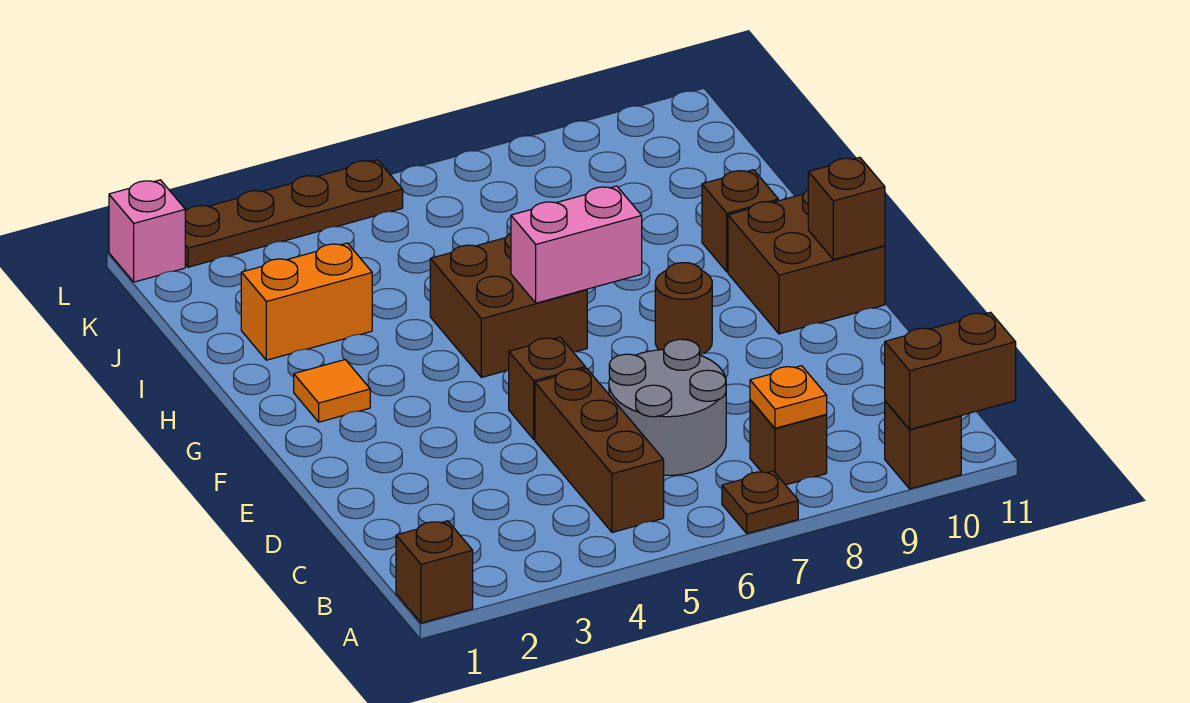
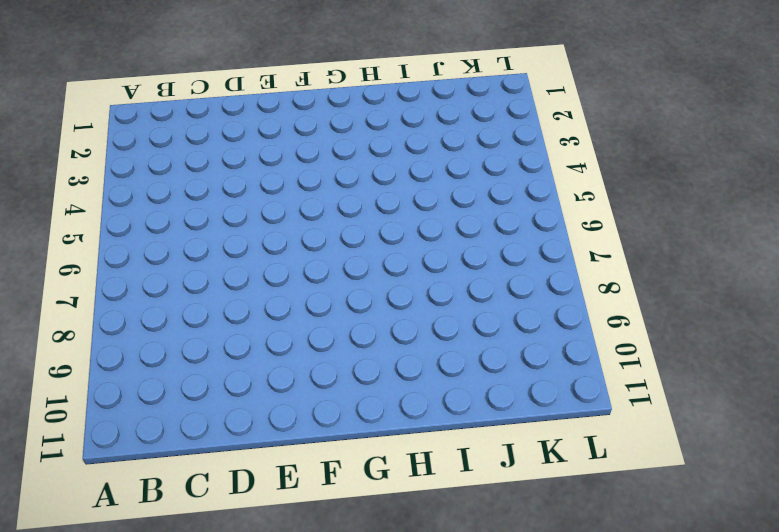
none -> brown 1x1 brick [396,521,473,623]
none -> brown 1x1 plate [722,471,798,534]
none -> brown 1x1 brick [885,401,961,489]

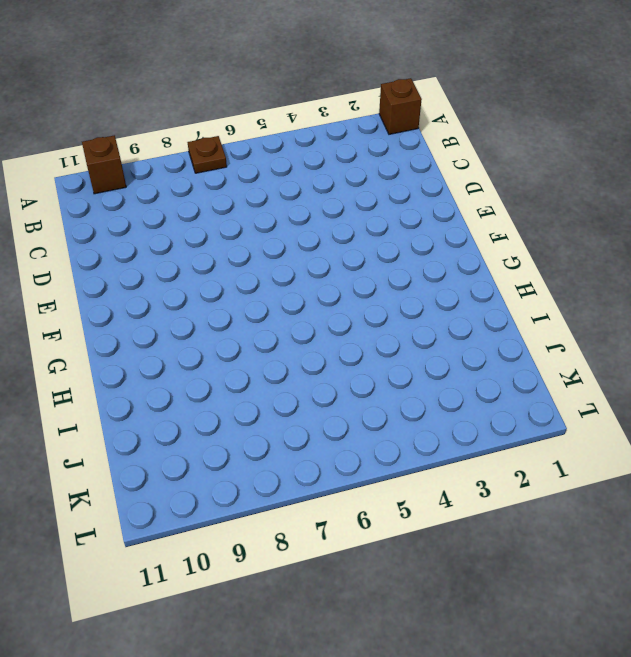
none -> brown 1x3 brick [535,368,664,532]
none -> brown 1x1 brick [750,400,827,485]
none -> grey 2x2 round brick [609,339,726,475]

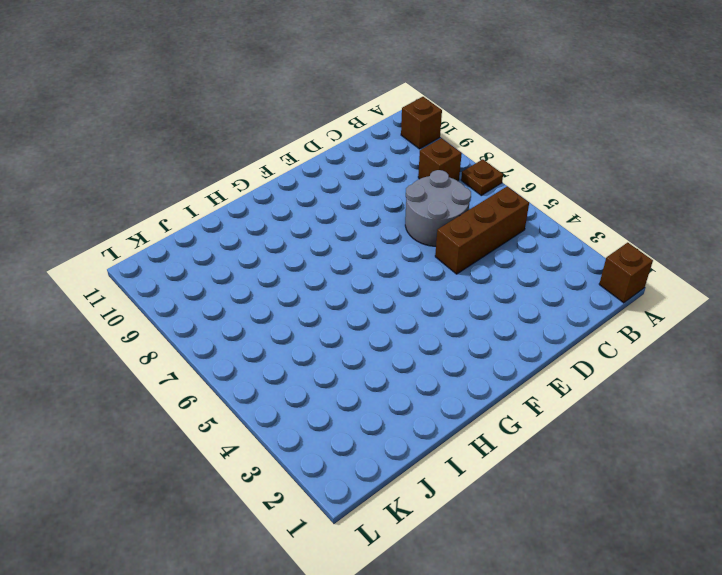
none -> brown 1x1 brick [509,337,585,439]
none -> brown 1x1 round brick [655,263,712,354]
none -> brown 2x2 brick [728,190,885,334]

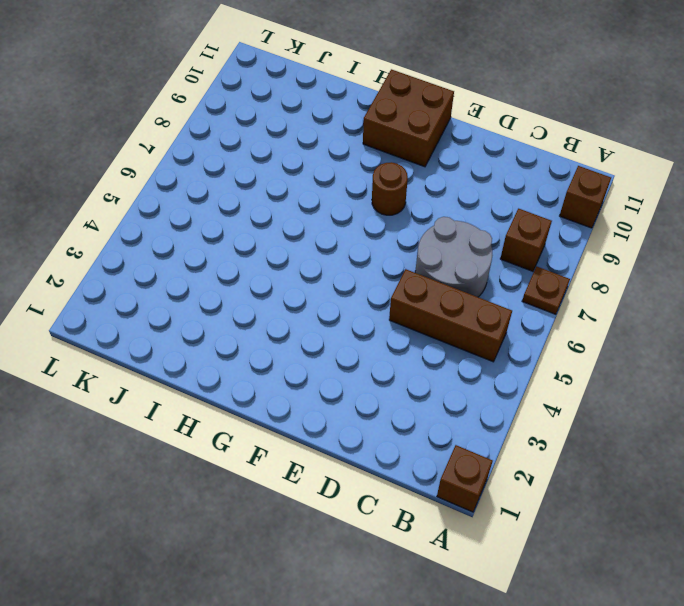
none -> brown 1x1 brick [509,337,585,439]
none -> orange 1x1 tile [294,360,370,422]
none -> brown 2x2 brick [430,233,587,377]

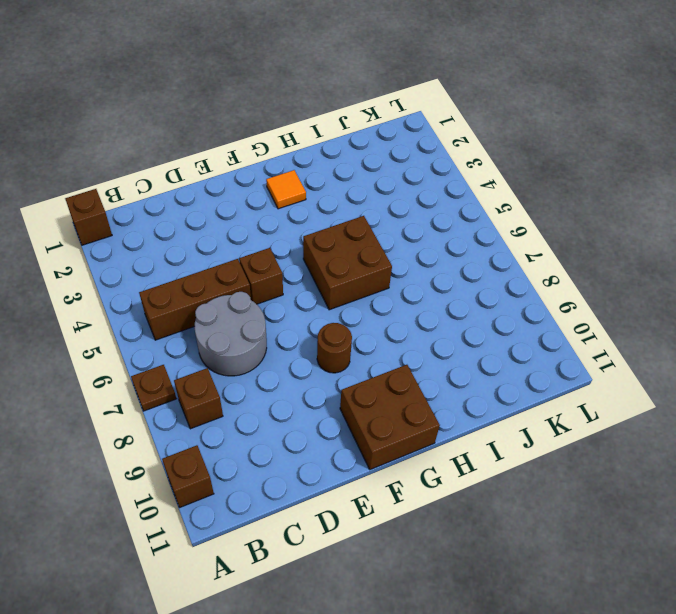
none -> brown 1x1 brick [702,170,778,272]
none -> orange 1x2 brick [241,243,372,360]
none -> pink 1x1 brick [109,180,185,282]

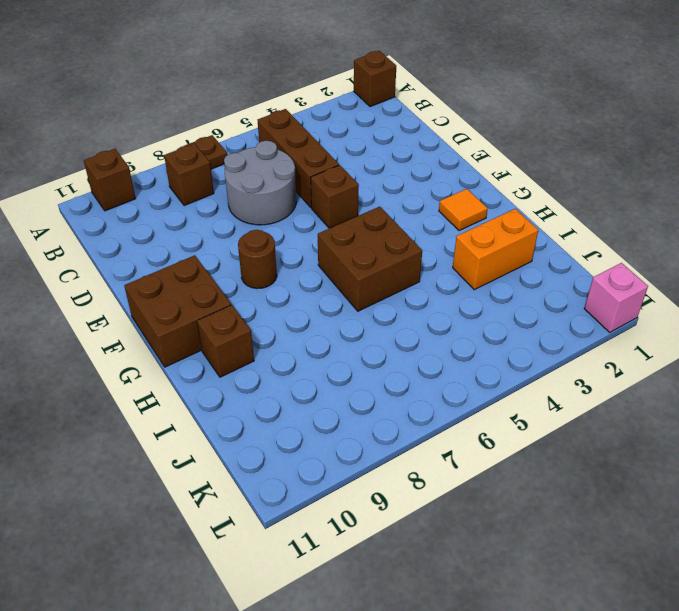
none -> brown 1x4 plate [185,160,403,267]
none -> brown 1x2 brick [885,312,1016,430]
none -> orange 1x1 plate [750,366,827,428]

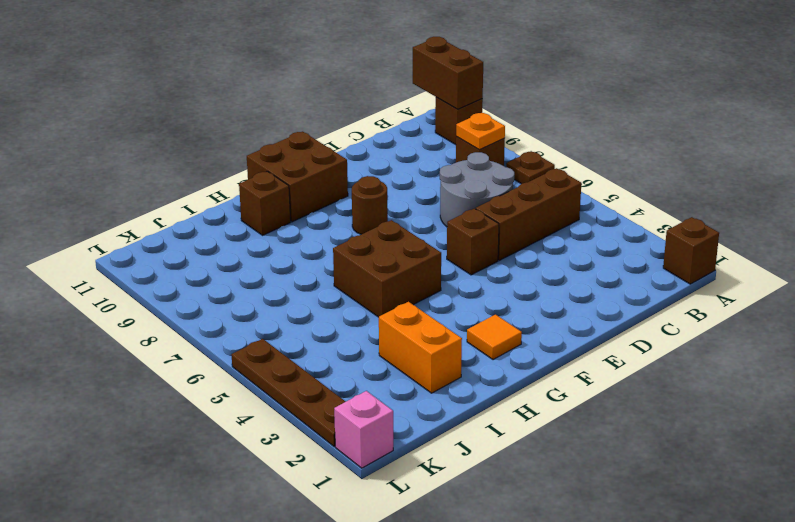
none -> brown 1x1 brick [808,157,885,260]
none -> pink 1x2 brick [511,186,642,303]

